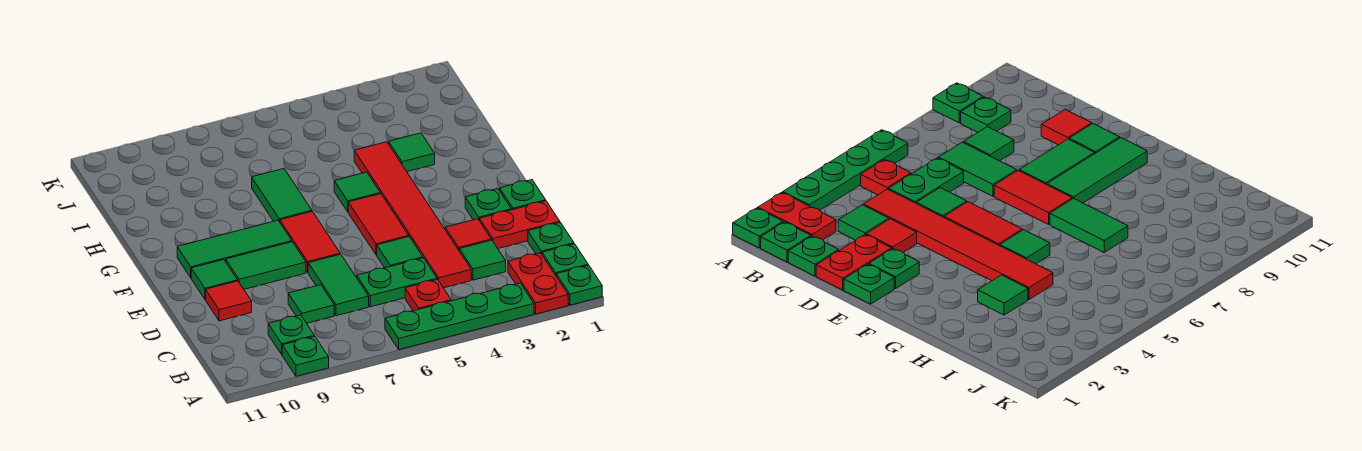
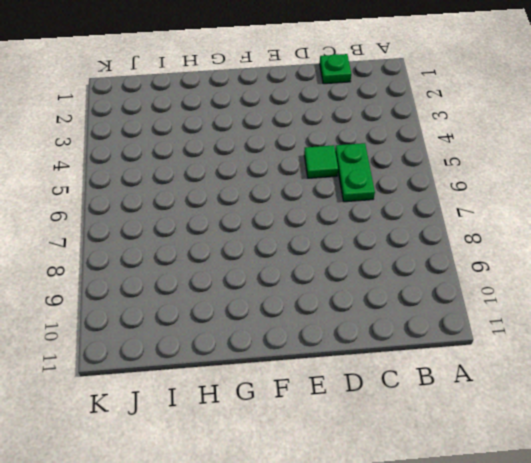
none -> green 1x1 plate [556,265,602,305]
none -> red 1x2 plate [508,253,568,314]
none -> green 1x4 plate [385,283,534,350]

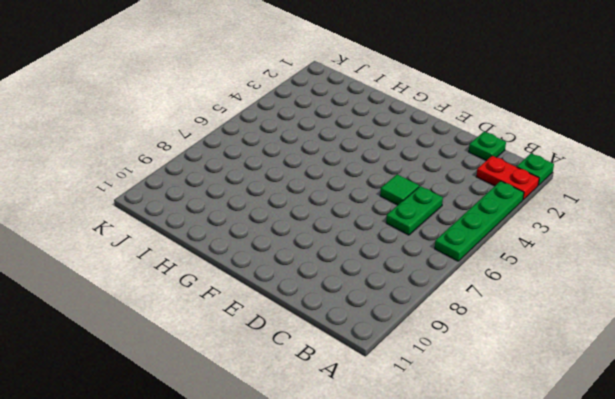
none -> green 1x1 plate [282,336,329,376]
none -> green 1x1 plate [542,244,588,275]
none -> red 1x1 plate [405,279,451,311]

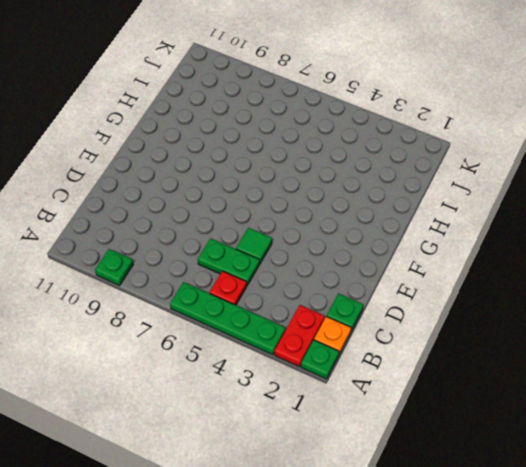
orange 1x1 plate [314,317,351,354] -> green 1x1 plate [542,244,588,275]
none -> green 1x1 plate [268,315,314,354]
none -> green 1x1 tile [459,240,506,280]
none -> red 1x6 tile [354,142,471,288]

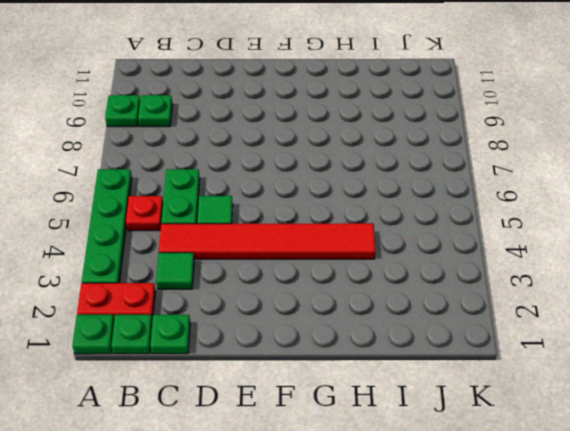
none -> green 1x2 tile [308,254,369,316]
none -> green 1x1 tile [288,285,334,323]
none -> red 1x2 plate [480,201,560,248]

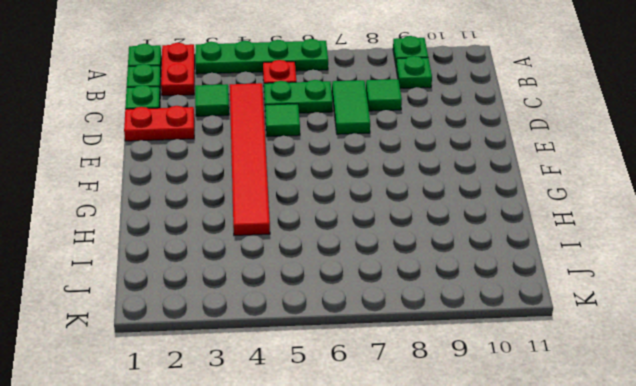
none -> red 1x1 tile [445,219,491,250]
none -> red 1x1 tile [206,281,252,321]
none -> green 1x1 plate [500,180,546,210]

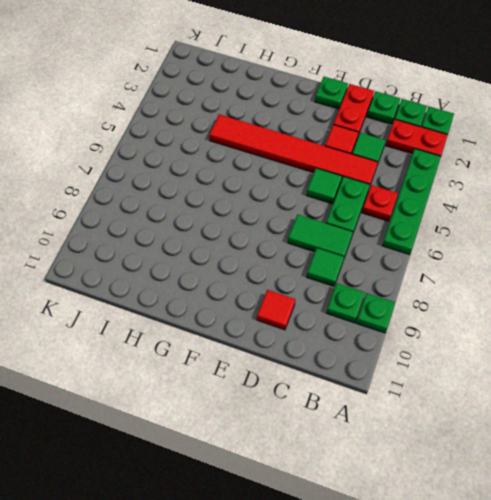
none -> green 1x1 plate [465,188,511,221]
none -> red 1x2 tile [348,194,409,255]
none -> red 1x2 tile [280,211,340,272]

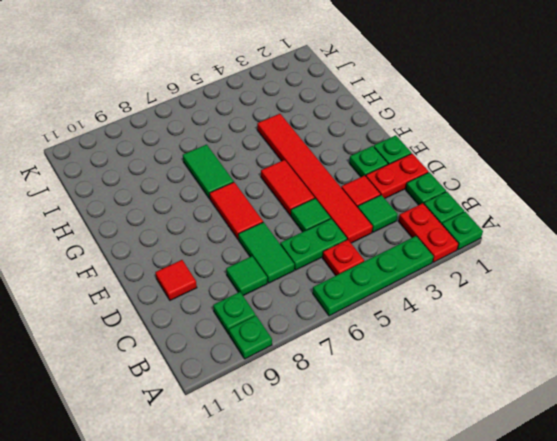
none -> green 1x2 tile [226,242,306,289]
none -> green 1x1 tile [191,260,238,299]
none -> green 1x3 tile [177,220,292,278]

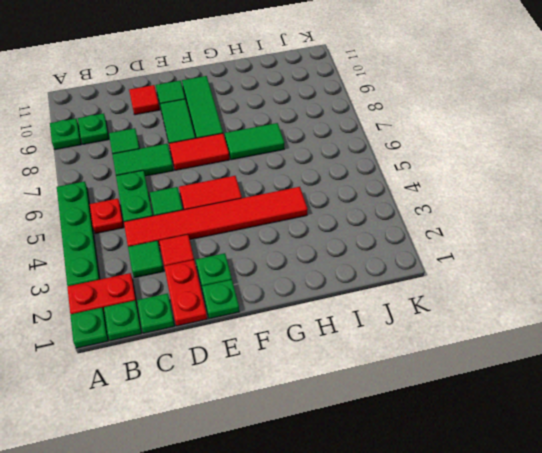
none -> green 1x1 tile [334,172,380,212]
none -> green 1x1 tile [389,133,435,172]

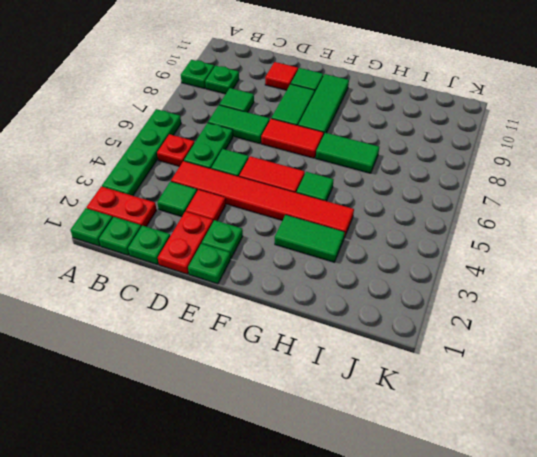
green 1x2 tile [275,215,345,262] -> green 1x1 tile [389,133,435,172]

